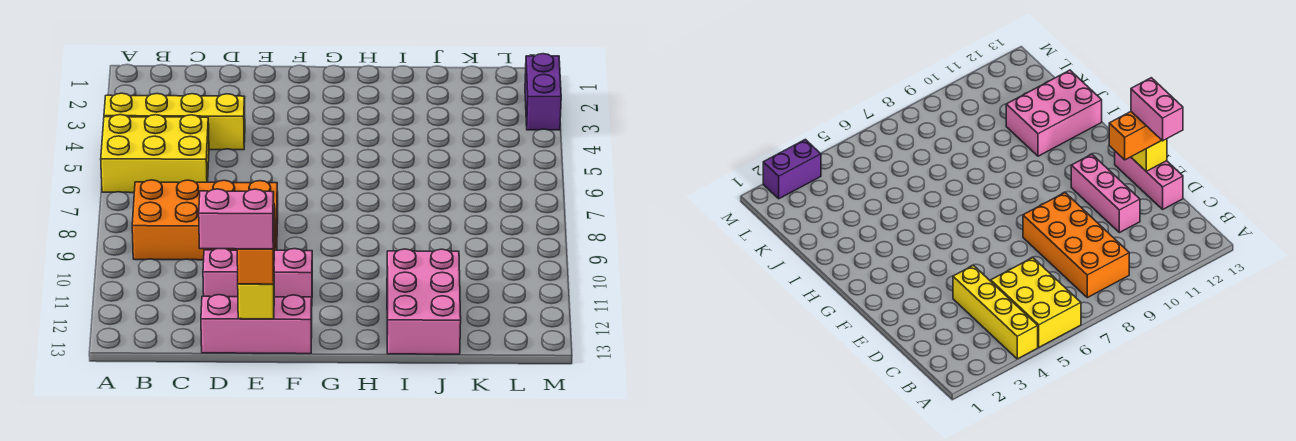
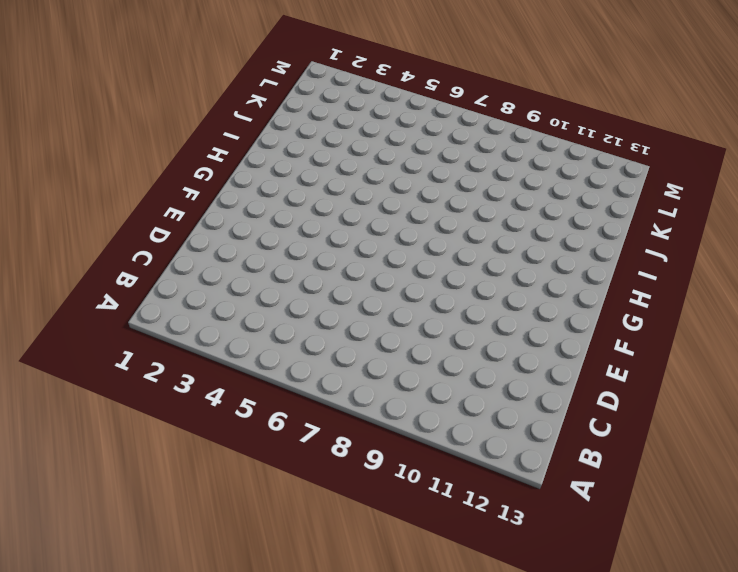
none -> yellow 1x4 brick [104,93,245,150]
none -> yellow 2x3 brick [101,115,209,193]

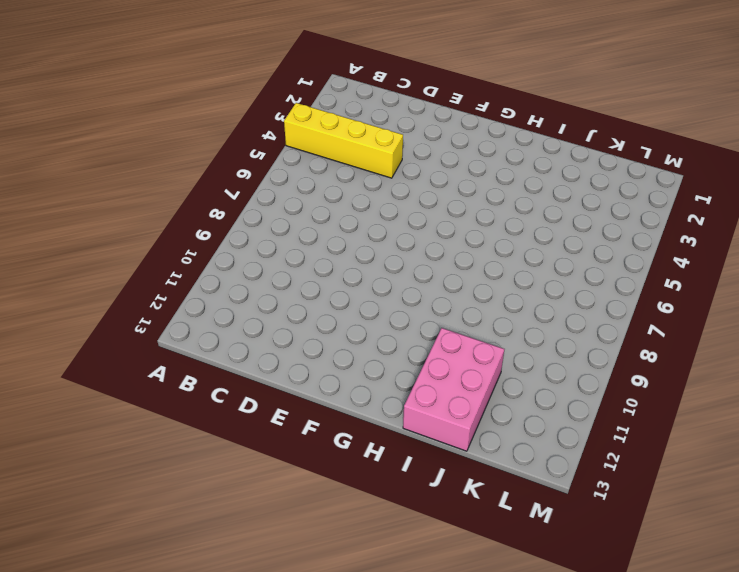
none -> yellow 2x3 brick [101,115,209,193]
none -> orange 2x4 brick [132,180,278,260]

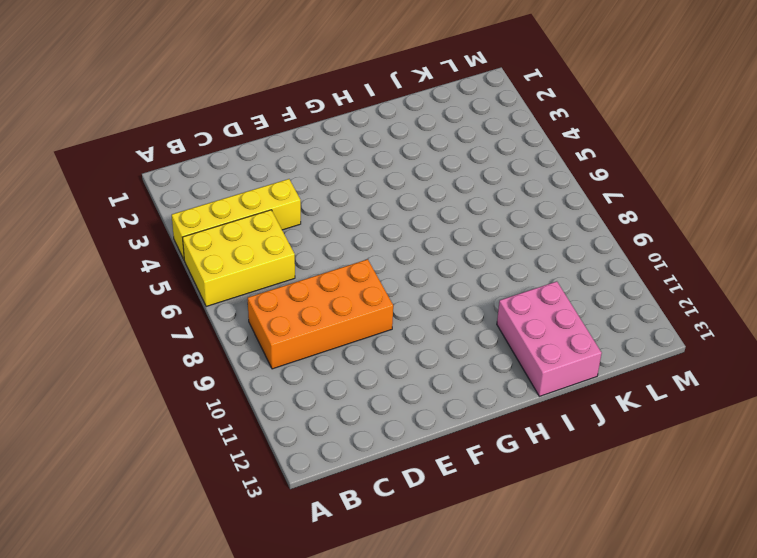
none -> pink 1x3 brick [203,249,312,297]
none -> pink 1x3 brick [201,295,312,354]

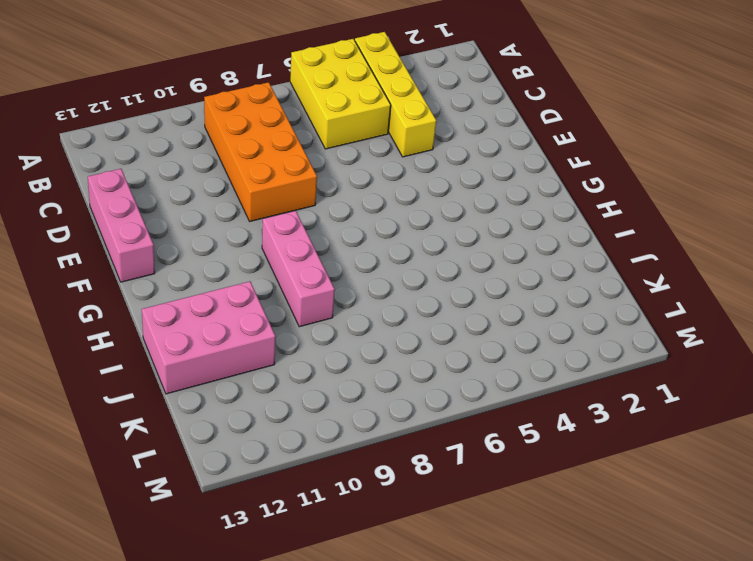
pink 1x3 brick [262,211,335,327] -> pink 1x3 brick moved to [203,249,312,297]
none -> purple 1x2 brick [525,54,561,130]
none -> yellow 1x1 brick [238,284,274,319]

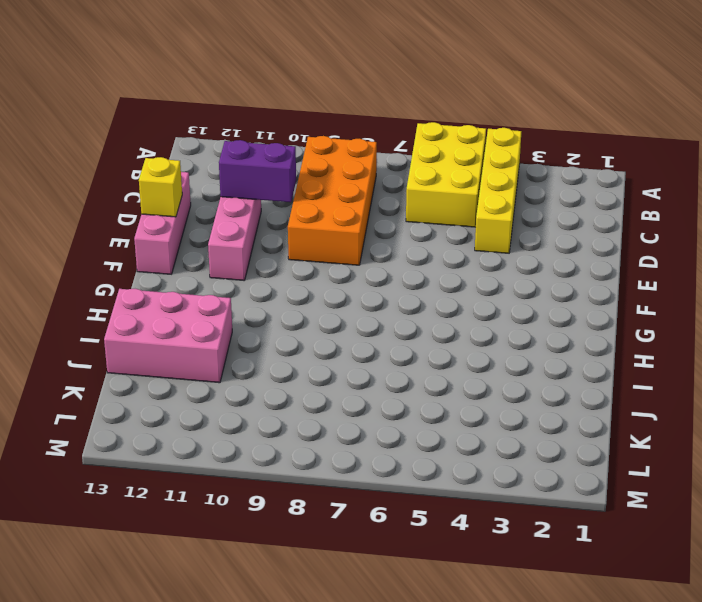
purple 1x2 brick [219,140,296,202] -> purple 1x2 brick moved to [525,54,561,130]
none -> orange 1x2 brick [237,209,275,284]
none -> pink 1x2 brick [199,189,274,249]

